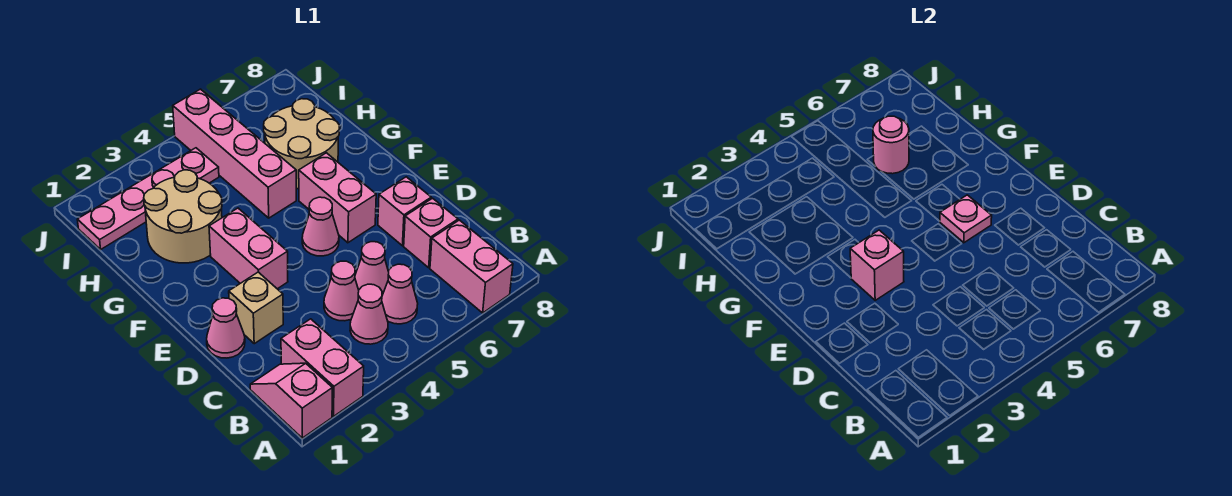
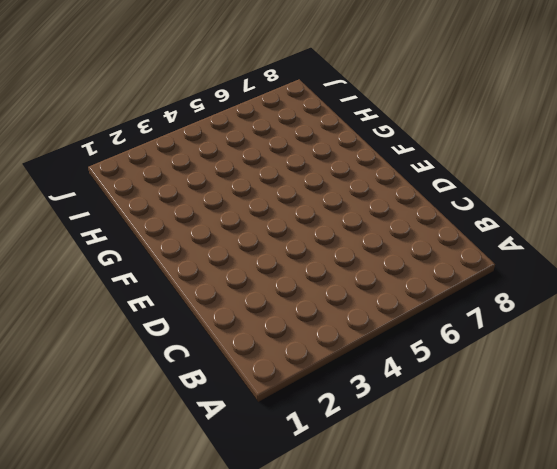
none -> pink 1x2 slope [250,363,332,438]
none -> pink 1x2 brick [281,319,364,416]
none -> pink 1x2 brick [430,220,513,313]

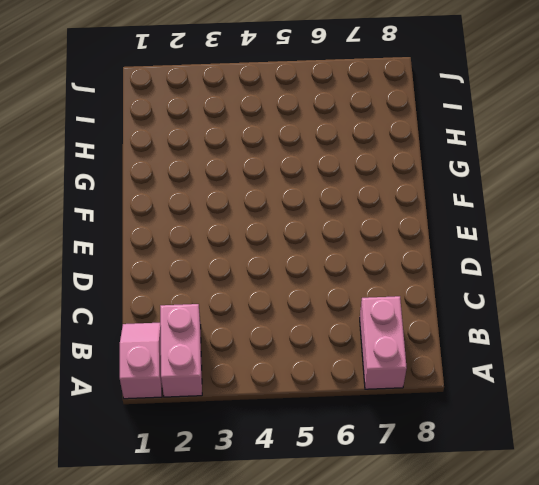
none -> pink 1x1 cone [350,284,388,344]
none -> pink 1x1 cone [382,264,418,324]
none -> pink 1x1 cone [324,261,359,321]

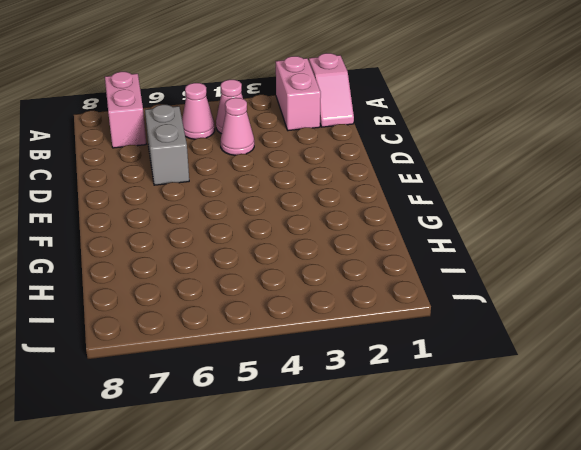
grey 1x2 brick [145,105,189,185] -> none
none -> pink 1x1 cone [355,242,389,295]
none -> pink 1x1 brick [404,198,458,268]
none -> pink 1x1 cone [207,298,245,358]

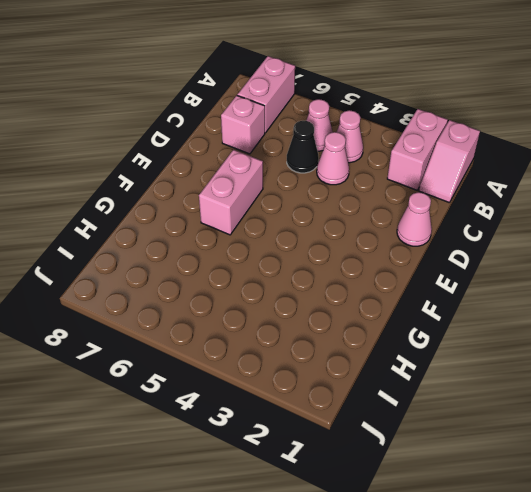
black 1x1 cone [287,121,319,173] -> pink 1x1 cone [355,242,389,295]
none -> tan 1x1 brick [229,272,283,344]
none -> pink 1x1 brick [378,177,431,246]
none -> pink 1x2 brick [209,208,288,289]

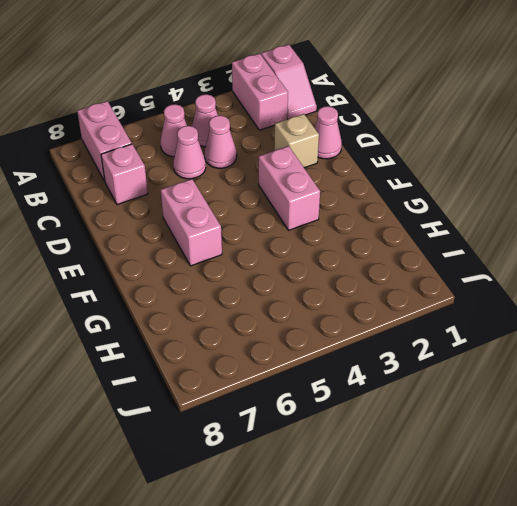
none -> pink 1x1 brick [378,177,431,246]
none -> pink 1x1 cone [302,197,339,256]
none -> tan 2x2 round brick [144,170,222,263]

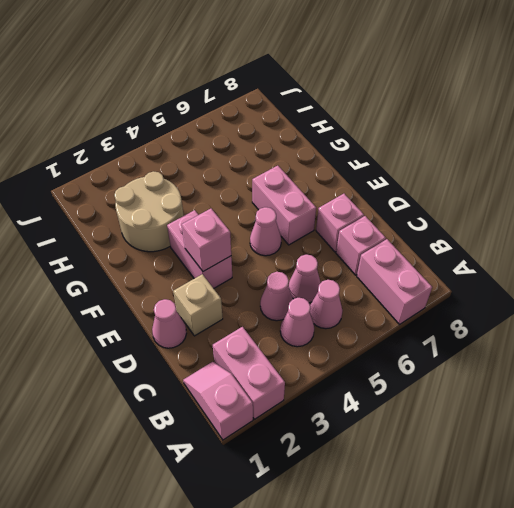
none -> pink 1x4 brick [173,89,296,218]
none -> tan 2x2 round brick [264,99,340,189]
none -> pink 1x4 plate [77,148,219,249]

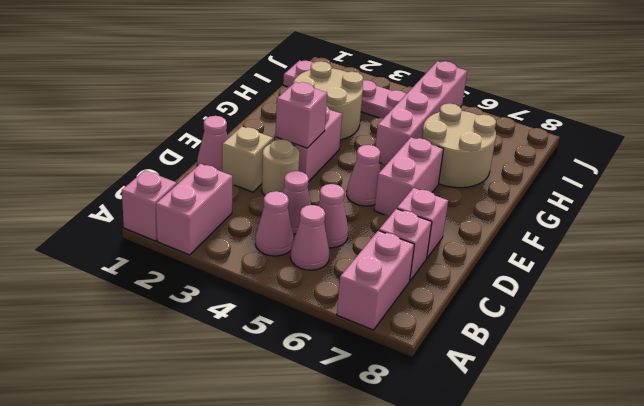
tan 1x1 round brick [262,139,300,195] -> none
none -> pink 1x1 plate [940,195,992,243]
none -> pink 1x1 round brick [873,116,909,174]

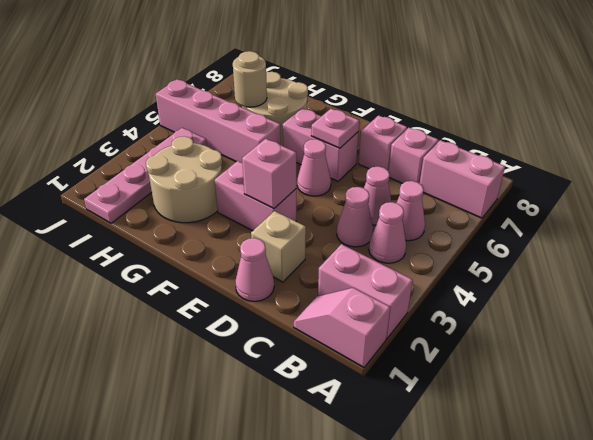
tan 1x1 round brick [233,51,267,107] -> pink 1x1 round brick [873,116,909,174]

